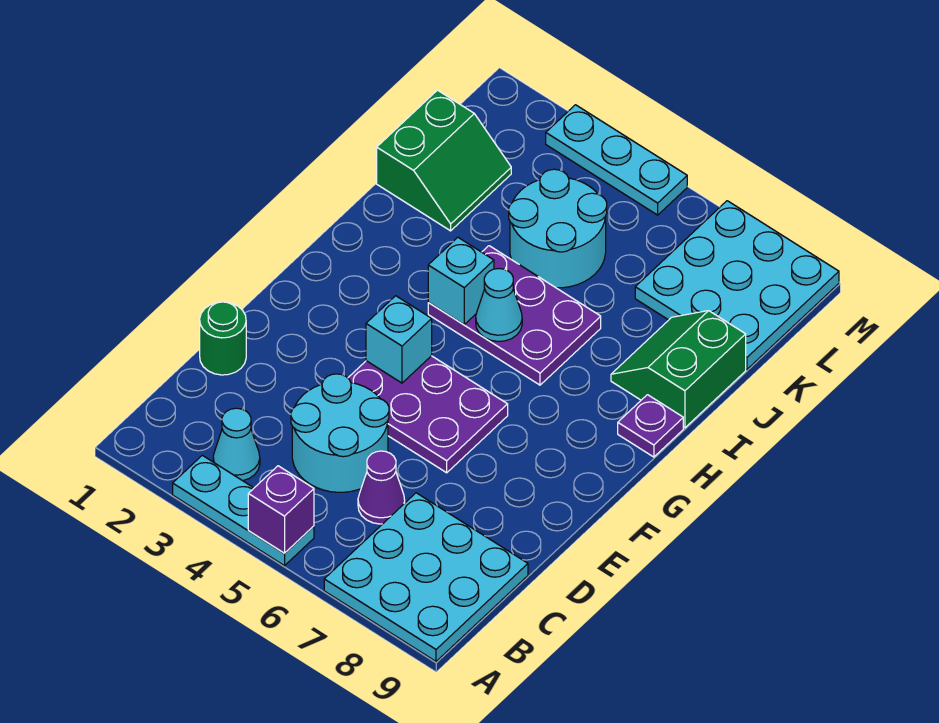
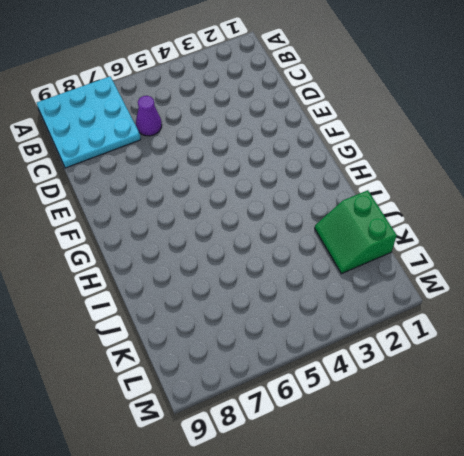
none -> cyan 1x3 plate [173,455,314,566]
none -> cyan 1x1 cone [213,408,260,481]
none -> cyan 2x2 round brick [291,374,389,492]

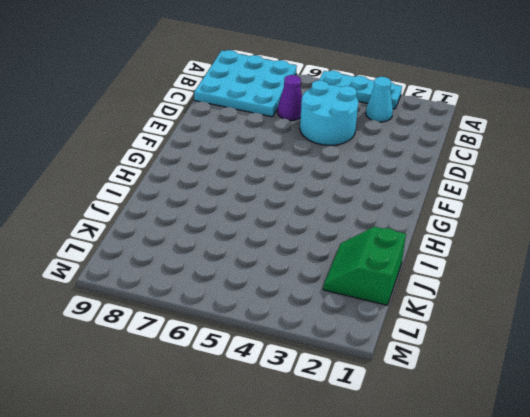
none -> green 1x1 round brick [200,302,246,375]
none -> purple 2x3 plate [348,356,508,473]
none -> purple 2x3 plate [428,246,601,385]

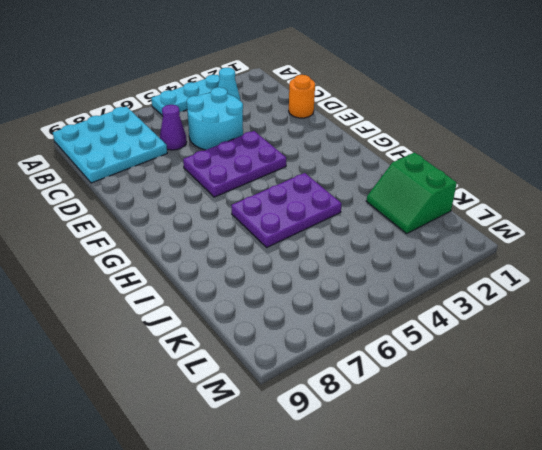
orange 1x1 round brick [289,75,315,118] -> green 1x1 round brick [200,302,246,375]
none -> purple 1x1 plate [618,395,683,457]
none -> green 2x2 slope [611,311,746,428]
none -> cyan 2x2 round brick [509,169,607,288]

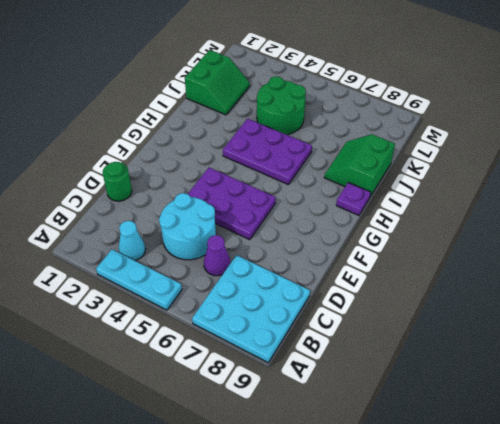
green 2x2 round brick [257,76,306,135] -> cyan 2x2 round brick [509,169,607,288]
none -> cyan 3x3 plate [635,201,839,369]
none -> cyan 1x3 plate [546,105,687,215]
none -> purple 1x1 brick [248,466,314,553]

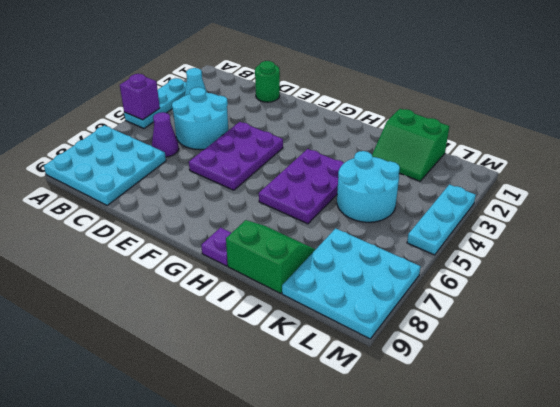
none -> cyan 1x1 brick [366,296,432,383]
none -> cyan 1x1 brick [428,237,494,325]
none -> cyan 1x1 cone [476,269,522,342]

